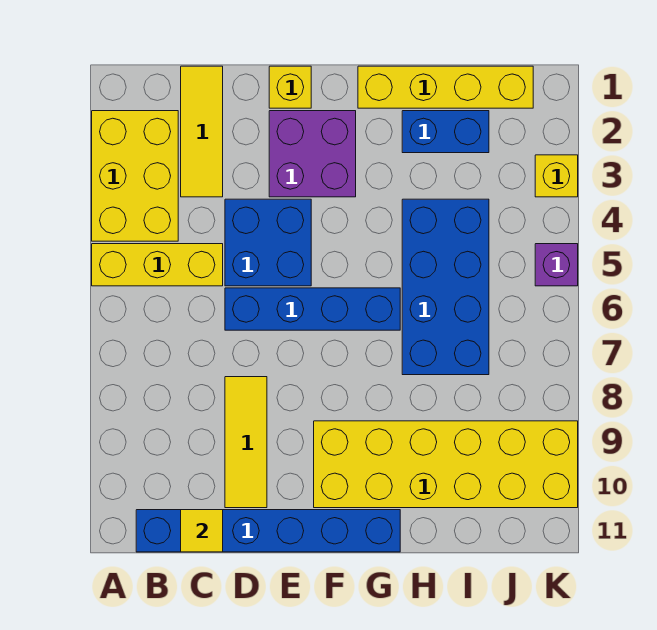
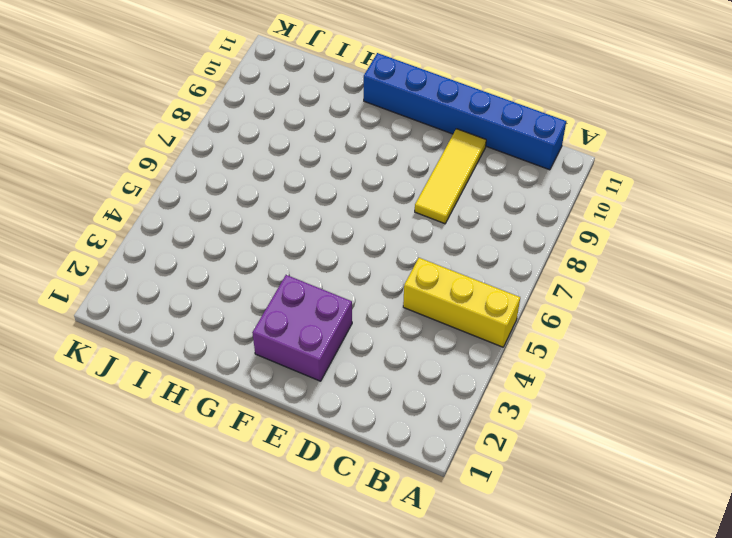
none -> yellow 2x3 brick [92,111,178,241]
none -> yellow 1x3 tile [181,66,223,197]
none -> blue 2x2 brick [225,199,311,286]

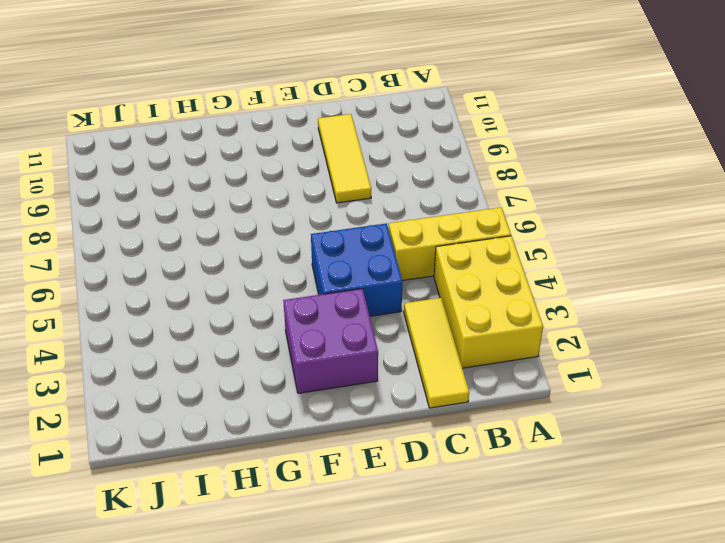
none -> blue 1x6 brick [136,510,400,552]
none -> blue 1x4 brick [225,288,400,330]
none -> yellow 1x1 brick [269,66,311,108]

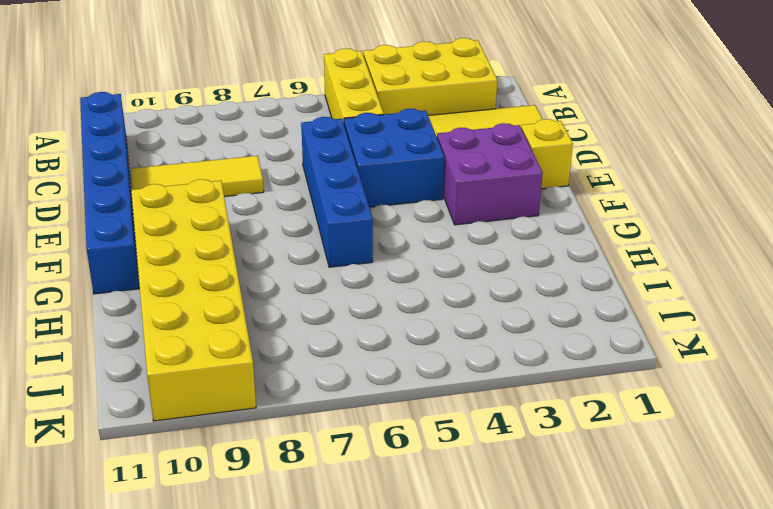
none -> yellow 1x4 brick [358,66,533,108]
none -> blue 1x2 brick [402,111,489,153]
none -> blue 2x4 brick [402,199,489,375]

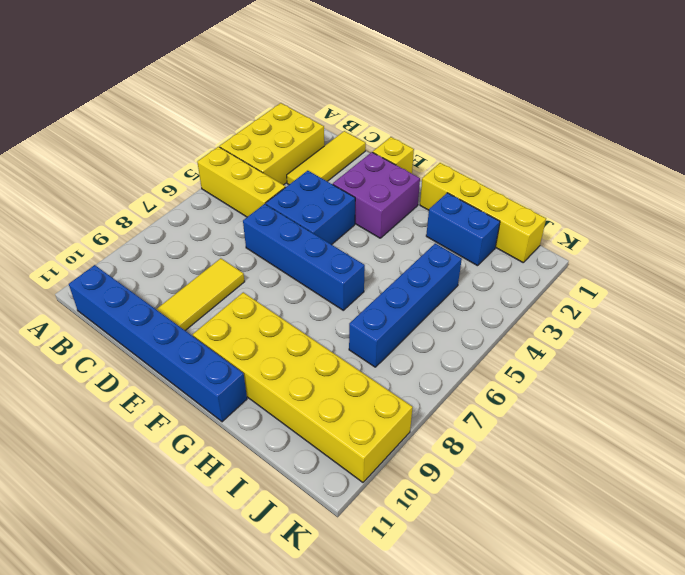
blue 1x4 brick [349,244,462,367] -> blue 2x4 brick [402,199,489,375]
none -> yellow 1x1 brick [535,155,578,197]
none -> purple 1x1 brick [535,244,578,286]
none -> yellow 1x1 tile [181,510,223,552]

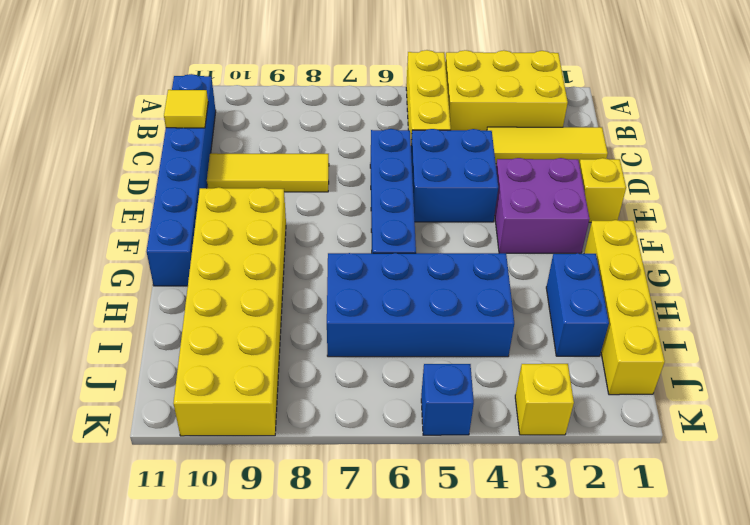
blue 1x1 brick [421,364,474,435] -> purple 1x1 brick [535,244,578,286]

